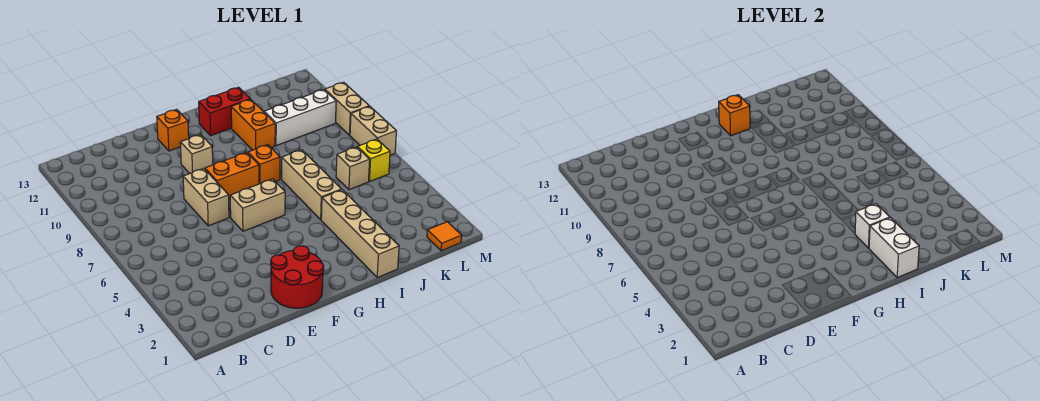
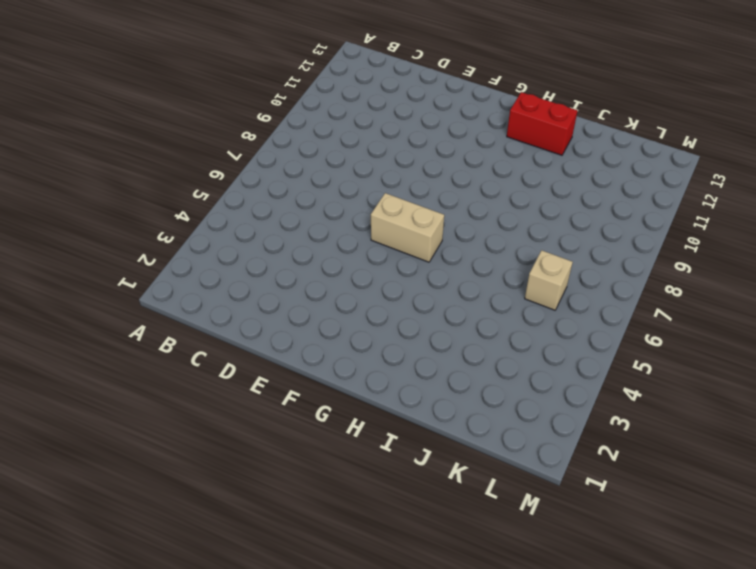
none -> red 2x2 round brick [271,246,324,308]
none -> tan 1x2 brick [183,168,229,226]
none -> orange 1x2 brick [205,152,259,199]

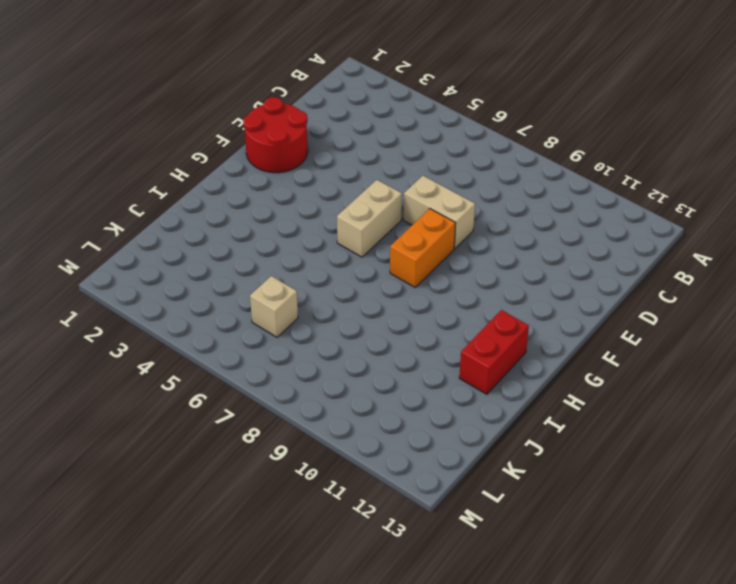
none -> tan 1x1 brick [180,135,213,174]
none -> orange 1x1 brick [157,109,189,151]
none -> orange 1x1 brick [248,145,280,184]

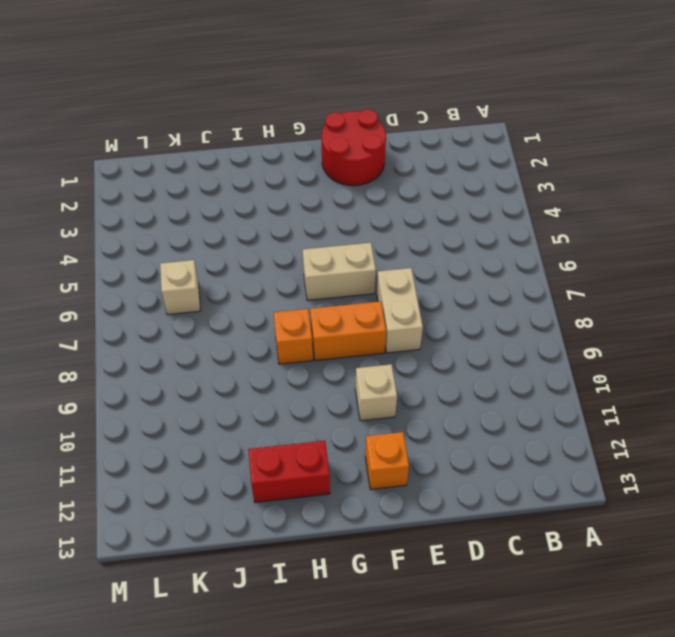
none -> tan 1x4 brick [321,190,399,277]
none -> tan 1x3 brick [282,150,342,220]
none -> orange 1x2 brick [231,99,275,150]

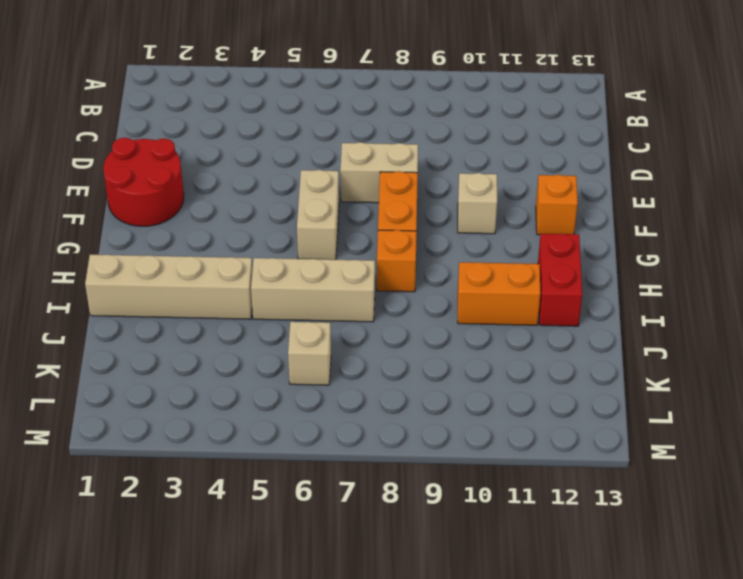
none -> white 1x3 brick [264,90,336,146]
none -> orange 1x1 tile [427,222,462,251]
none -> yellow 1x1 brick [357,139,390,182]

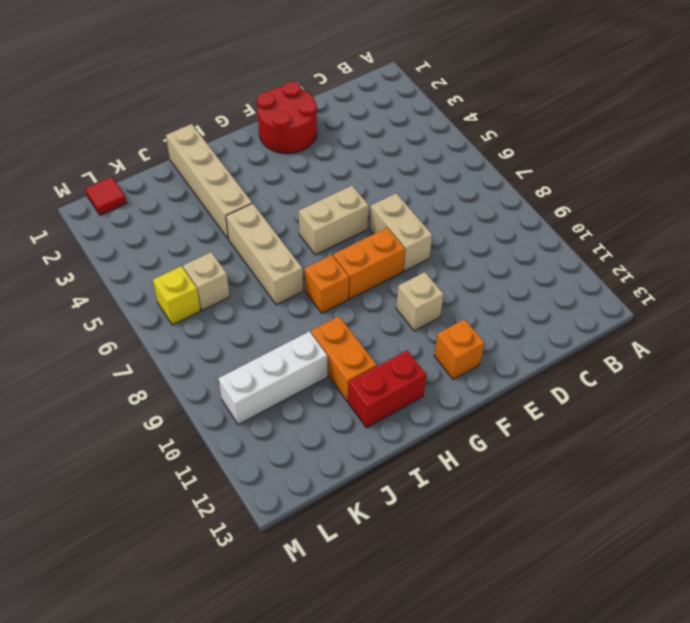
red 1x1 tile [85,177,127,215] -> orange 1x1 tile [427,222,462,251]
none -> tan 1x2 brick [350,106,396,155]
none -> tan 1x2 brick [325,82,369,135]
none -> orange 1x1 brick [719,95,750,136]

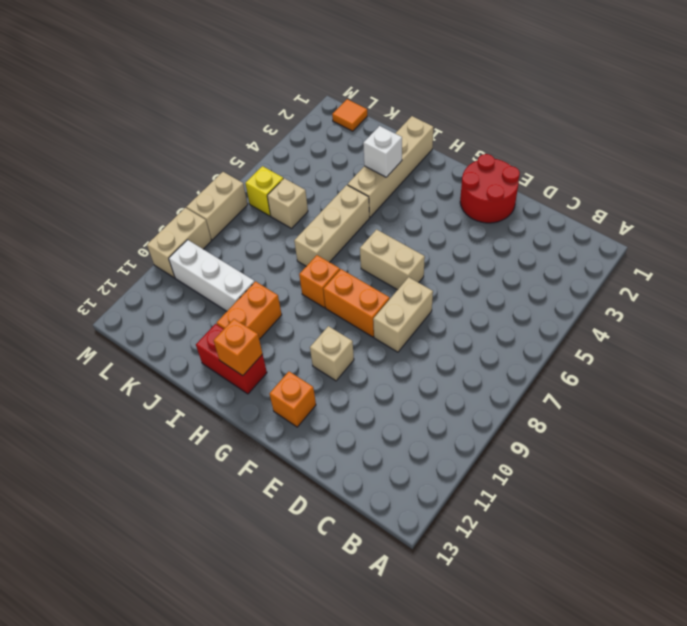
none -> white 1x2 brick [869,218,919,277]

